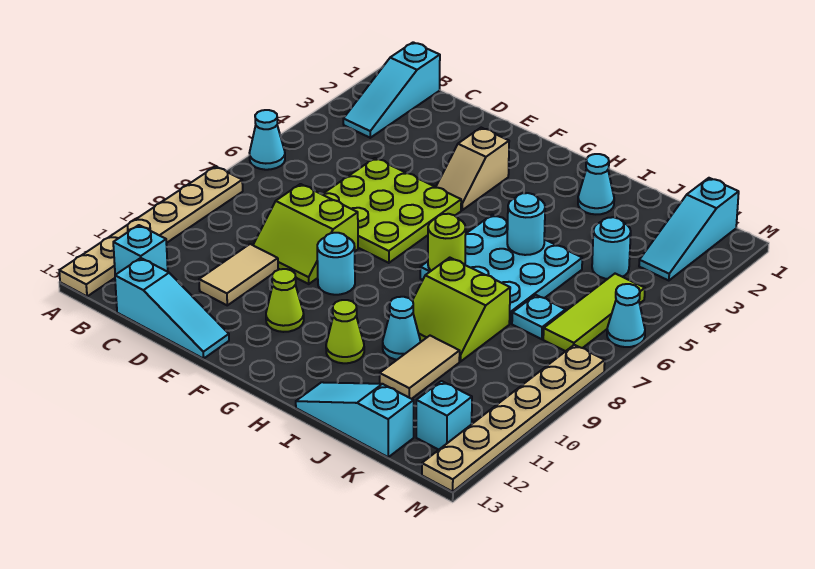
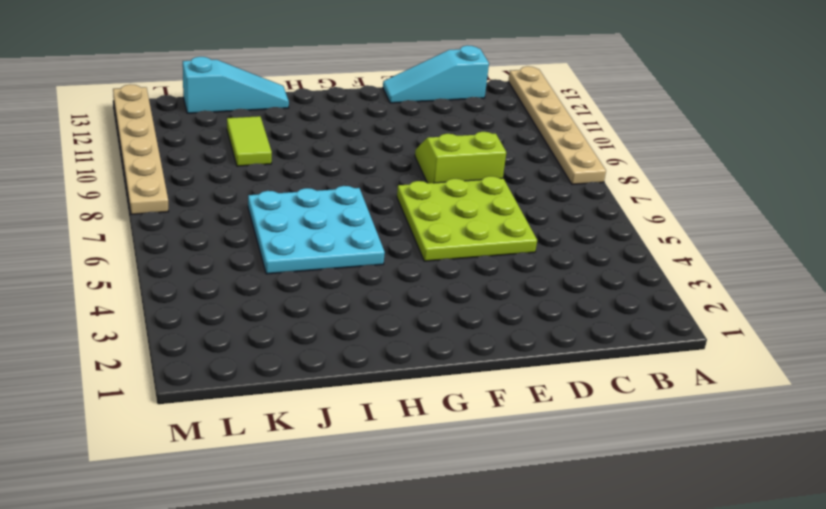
lime 1x2 tile [227,116,272,166] -> tan 1x2 tile [380,336,460,399]
none -> cyan 1x1 cone [250,110,285,170]
none -> cyan 1x3 slope [343,42,440,138]
none -> cyan 1x1 brick [113,225,168,275]

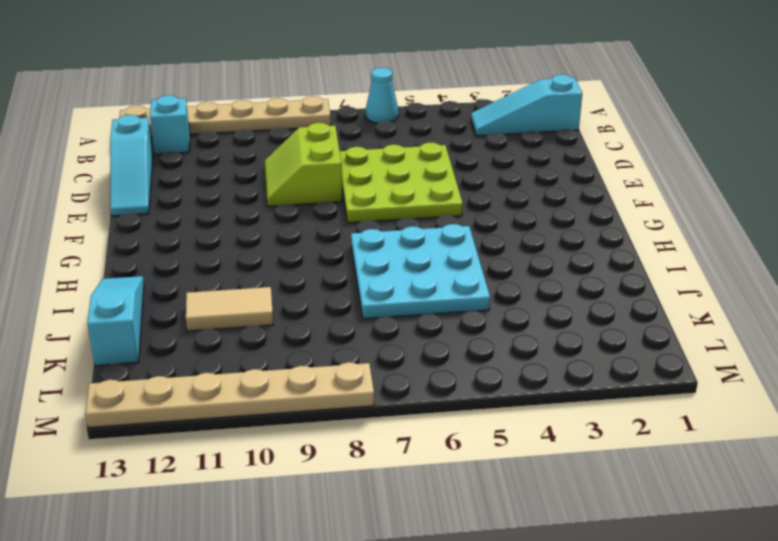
none -> tan 1x2 tile [199,244,278,305]
none -> tan 1x2 slope [436,128,509,210]
none -> cyan 1x1 round brick [317,233,355,295]

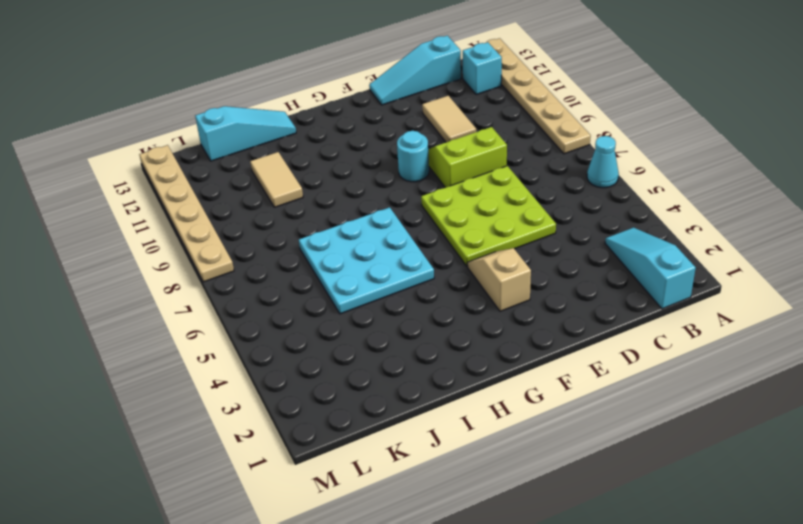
none -> lime 1x1 cone [266,269,304,332]
none -> lime 1x1 cone [326,300,364,363]
none -> cyan 1x1 cone [578,154,614,214]

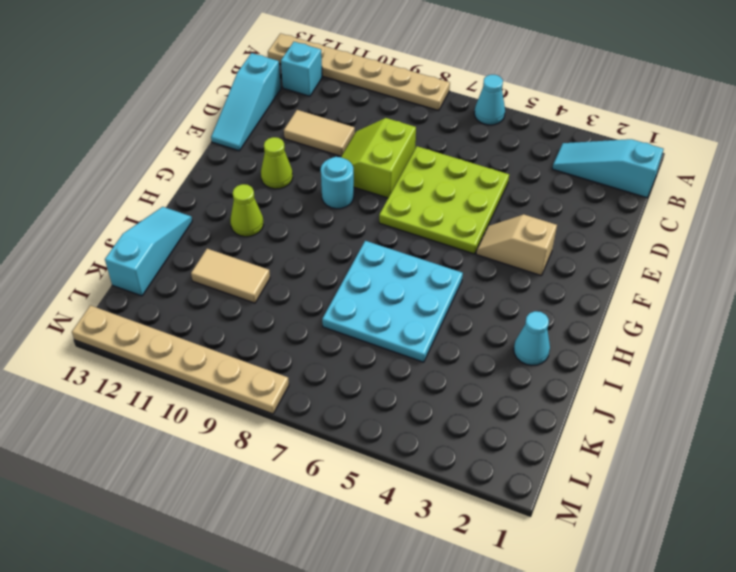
none -> lime 2x2 slope [412,258,510,361]
none -> cyan 1x1 cone [383,297,420,360]
none -> cyan 1x1 round brick [592,217,631,279]

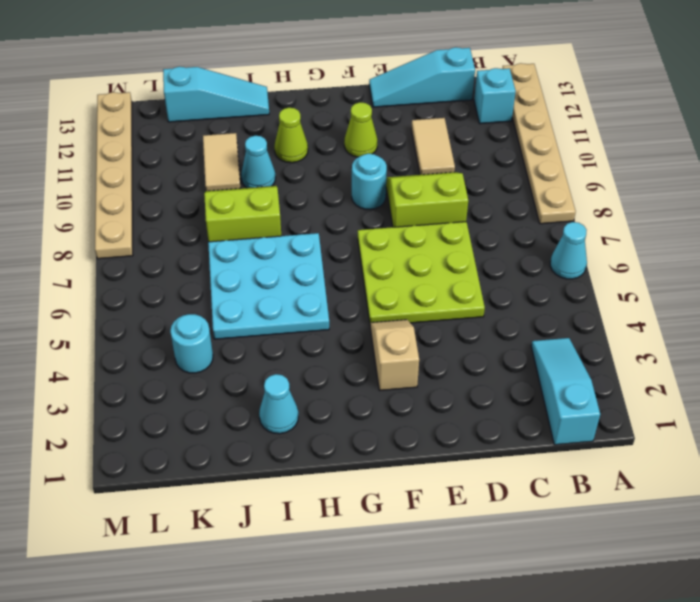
none -> cyan 1x1 plate [512,295,565,339]
none -> cyan 1x3 slope [639,178,739,281]
none -> lime 1x3 tile [543,274,645,351]

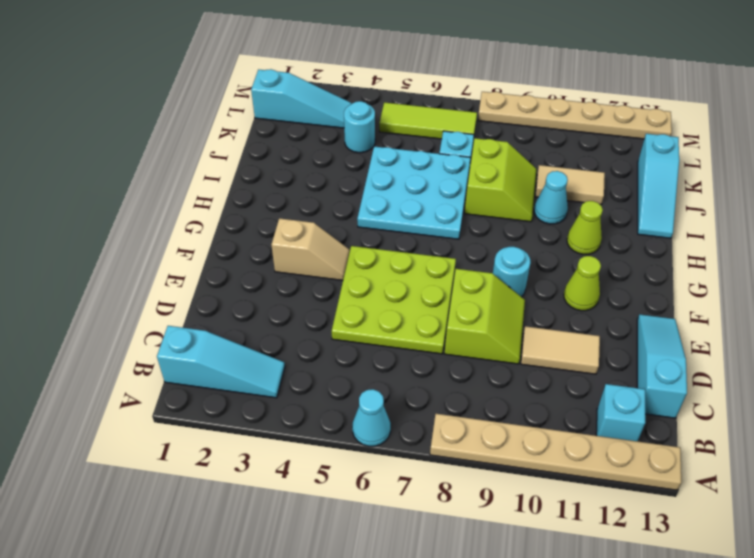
none -> cyan 1x1 cone [578,154,614,214]
none -> cyan 1x1 brick [416,381,472,450]
none -> cyan 1x1 cone [607,284,645,347]

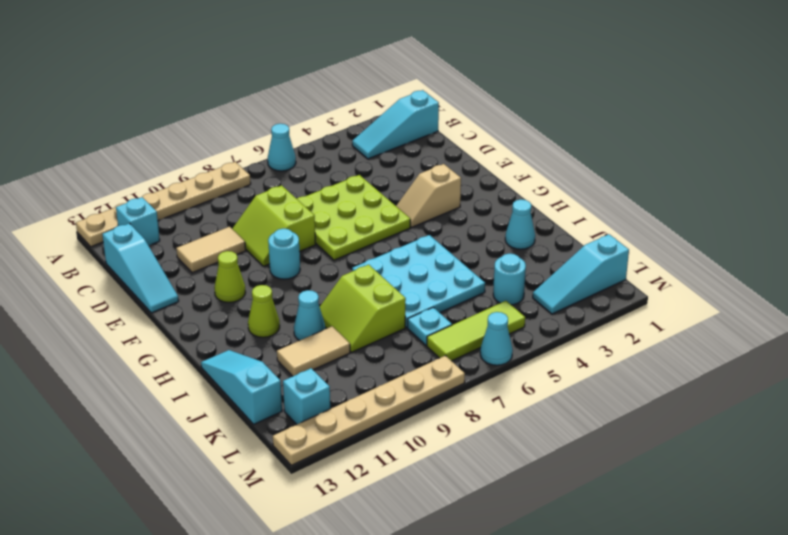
none -> lime 1x1 round brick [428,214,466,271]
none -> cyan 1x1 round brick [507,193,545,255]

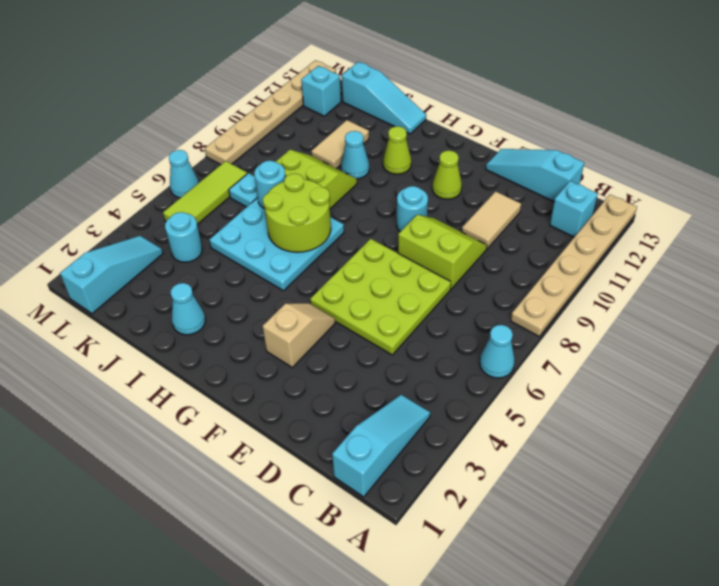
lime 2x2 round brick [263,174,331,252] -> lime 1x1 round brick [428,214,466,271]
cyan 1x1 round brick [254,161,286,209] -> cyan 1x1 round brick moved to [507,193,545,255]

